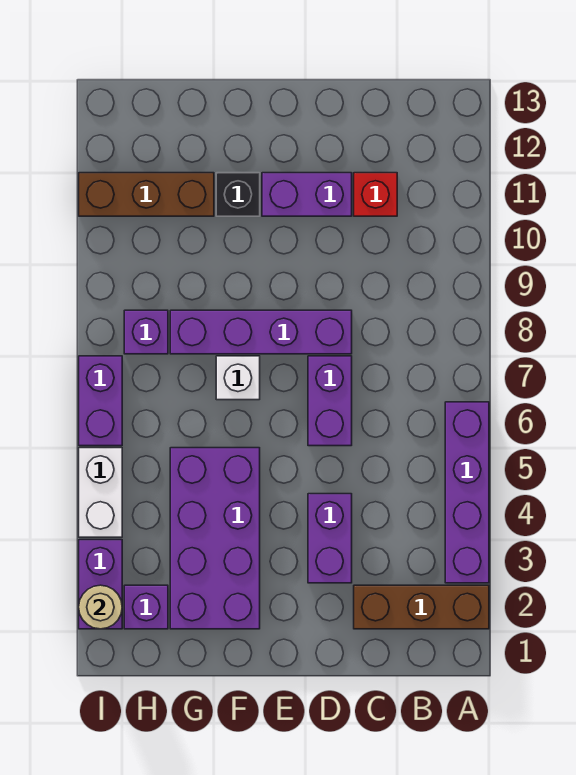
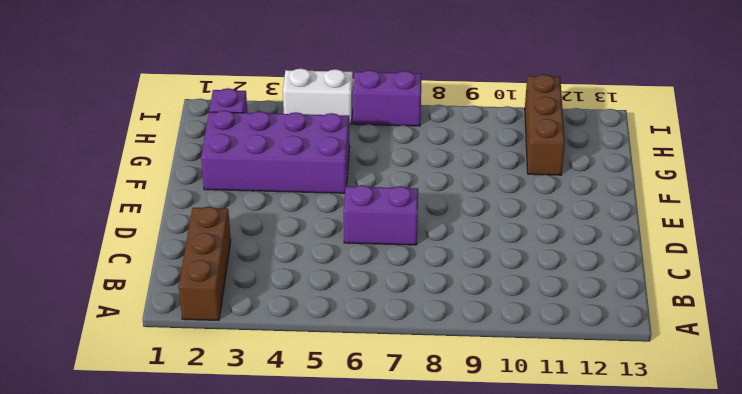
none -> purple 1x4 brick [445,402,489,583]
none -> red 1x1 brick [354,173,397,216]
none -> purple 1x2 brick [308,494,352,583]

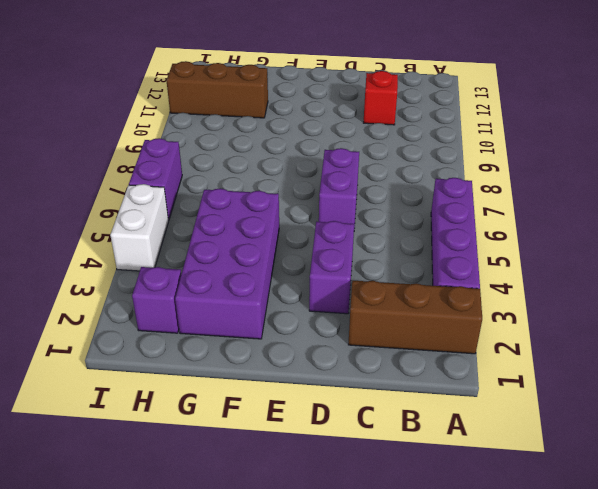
none -> purple 1x4 brick [170,310,352,354]
none -> purple 1x2 brick [262,173,352,216]
none -> white 1x1 brick [216,356,260,400]

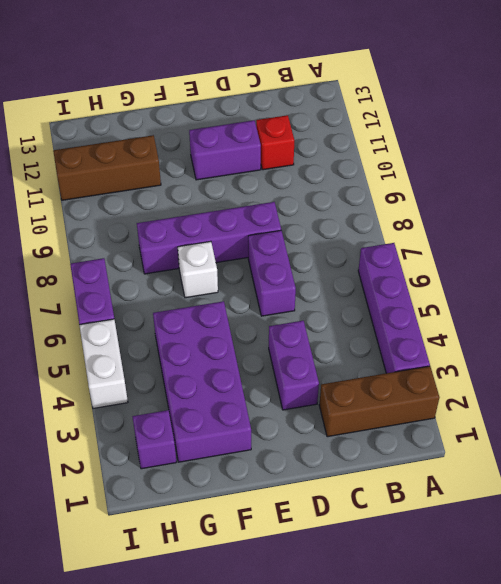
none -> black 1x1 brick [216,173,260,216]
none -> purple 1x1 brick [124,310,168,354]
none -> purple 1x2 brick [79,540,122,629]

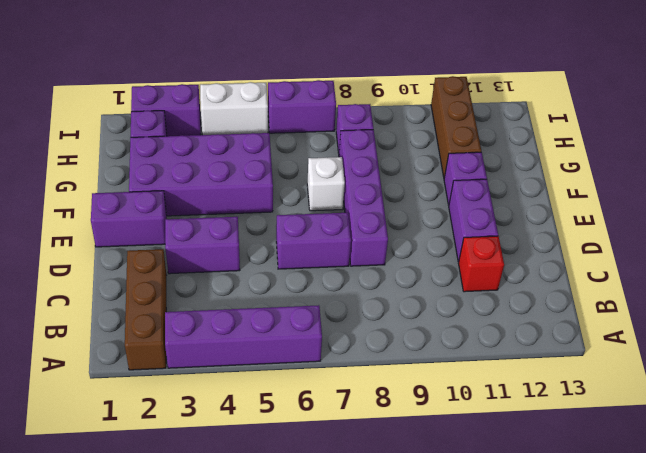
purple 1x2 brick [91,191,167,247] -> none
purple 1x1 brick [444,152,487,205] -> black 1x1 brick [216,173,260,216]
none -> tan 1x1 round brick [79,585,122,629]

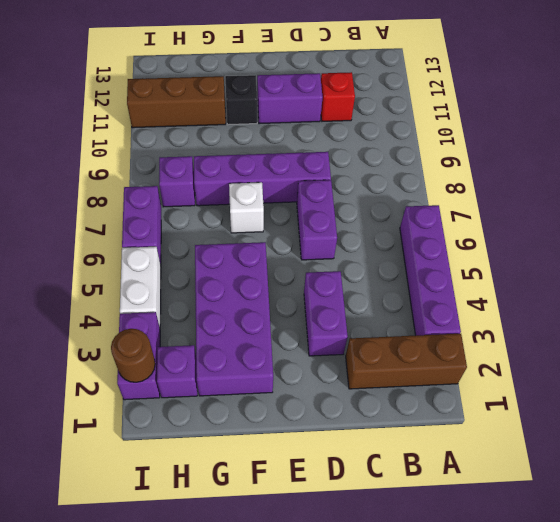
brown 1x1 round brick [111,329,155,382] -> tan 1x1 round brick [79,585,122,629]

